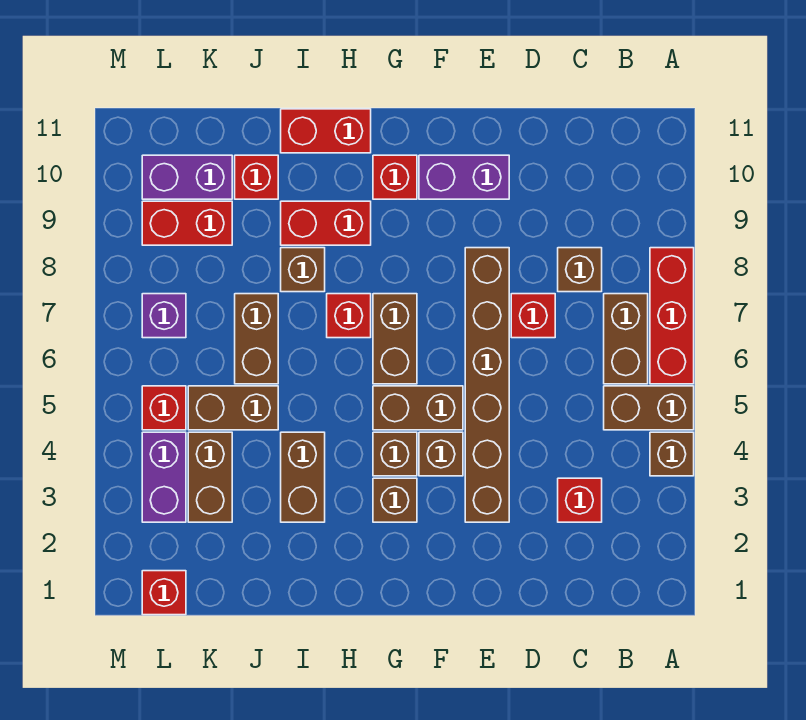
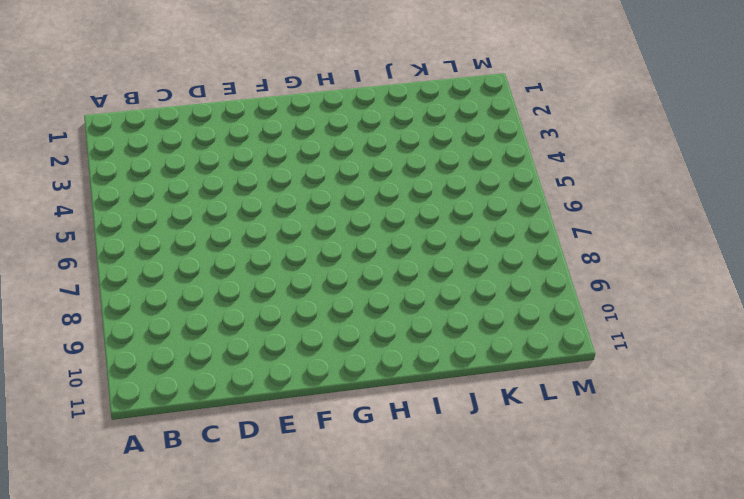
none -> brown 1x1 brick [650,432,694,476]
none -> brown 1x2 brick [604,386,694,430]
none -> red 1x3 brick [650,248,694,384]
none -> brown 1x2 brick [604,294,648,384]

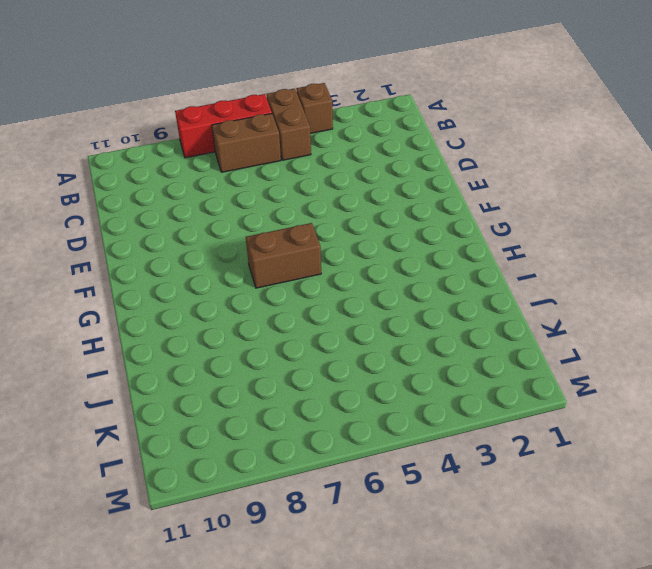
none -> red 1x1 brick [558,478,602,522]
none -> brown 1x1 brick [558,248,602,292]
none -> red 1x1 brick [511,294,555,338]
none -> brown 1x6 brick [465,248,509,522]

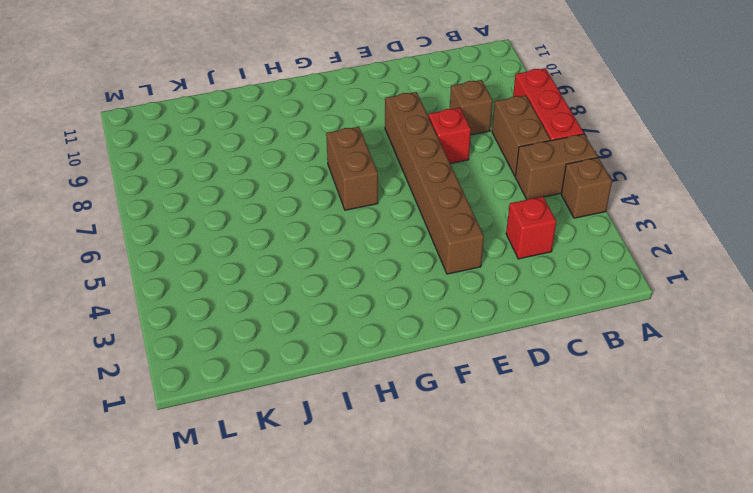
none -> purple 1x2 brick [419,155,509,199]
none -> brown 1x1 brick [419,432,463,476]
none -> brown 1x2 brick [373,386,463,430]
none -> brown 1x1 brick [373,478,417,522]

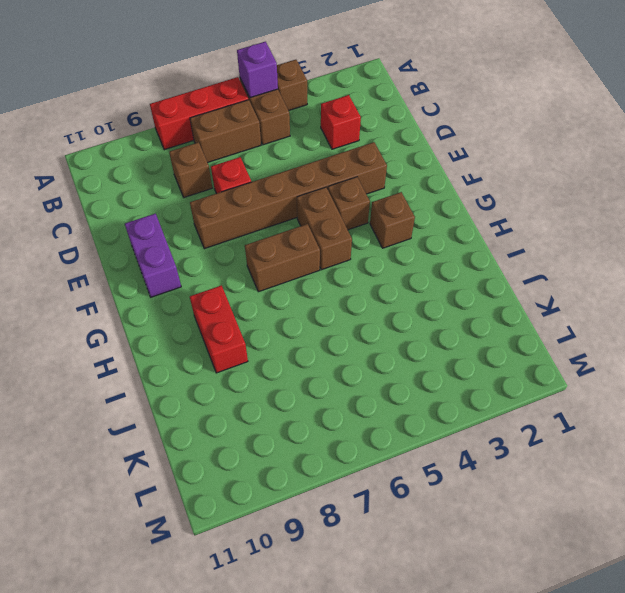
purple 1x1 brick [237,42,278,98] -> purple 1x1 brick moved to [142,294,186,338]
none -> brown 1x1 brick [373,432,417,476]
none -> red 1x1 brick [373,155,417,199]
none -> red 1x1 brick [327,294,371,338]
none -> red 1x2 brick [281,109,371,153]

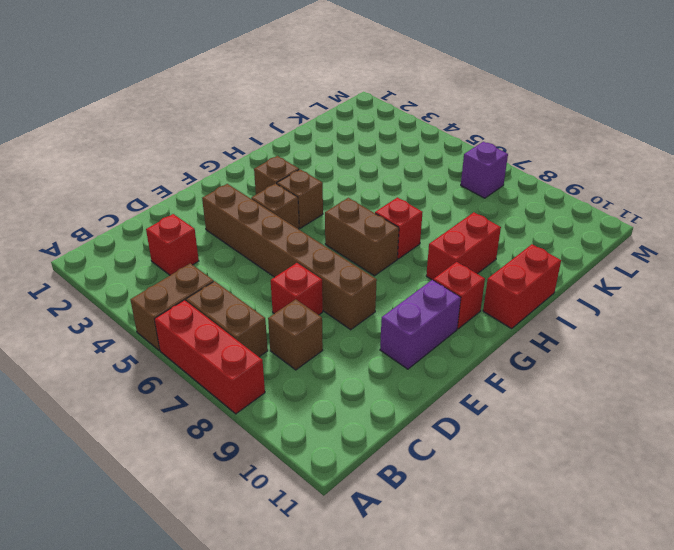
none -> brown 1x1 brick [650,432,694,476]
none -> brown 1x2 brick [373,386,463,430]
none -> brown 1x2 brick [281,432,325,522]
none -> brown 1x1 brick [281,248,325,292]

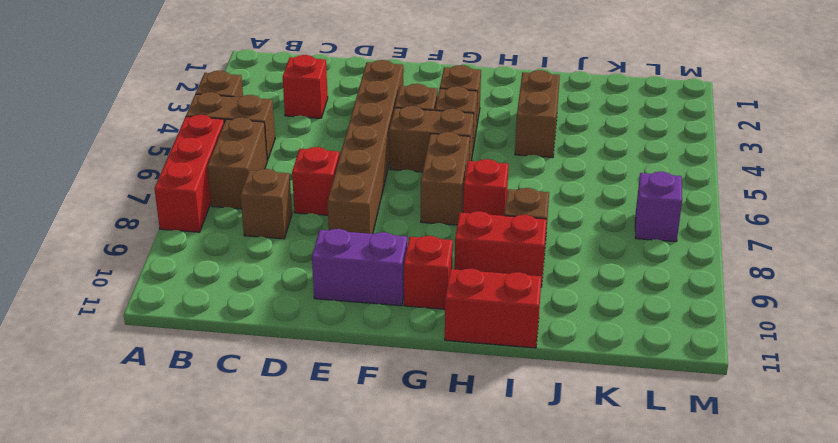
none -> brown 1x2 brick [188,386,278,430]
none -> brown 1x2 brick [235,294,278,384]
none -> red 1x1 brick [235,155,278,199]
none -> brown 1x2 brick [188,432,232,522]

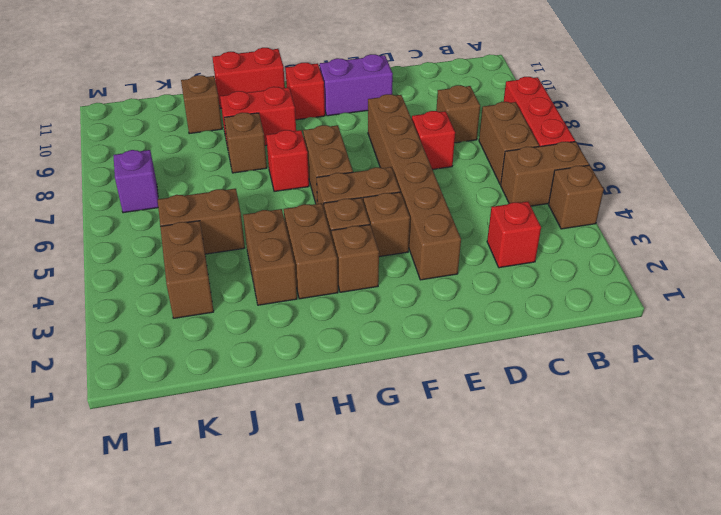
brown 1x2 brick [284,203,338,299] -> brown 1x2 brick moved to [235,294,278,384]
brown 1x1 brick [181,75,222,134] -> red 1x1 brick [235,155,278,199]
none -> red 1x2 brick [142,201,232,245]
none -> purple 1x2 brick [142,155,232,199]
none -> red 1x1 brick [142,571,186,615]
none -> purple 1x2 brick [142,432,186,522]

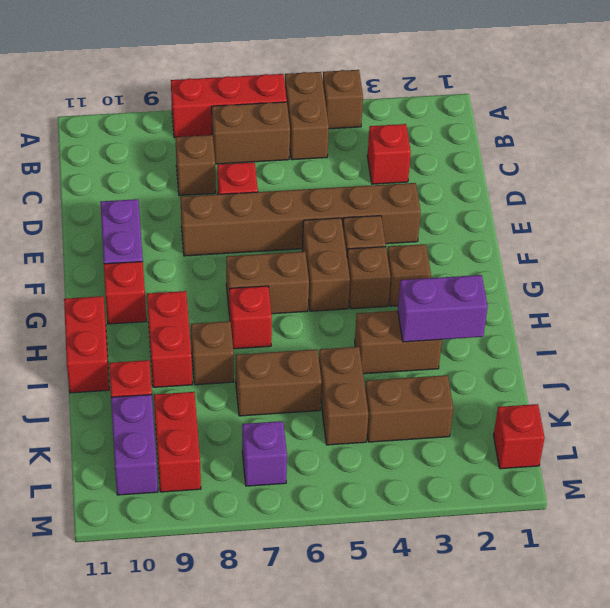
purple 1x2 brick [398,275,488,342] -> purple 1x2 brick moved to [142,432,186,522]
none -> red 1x1 brick [142,386,186,430]

